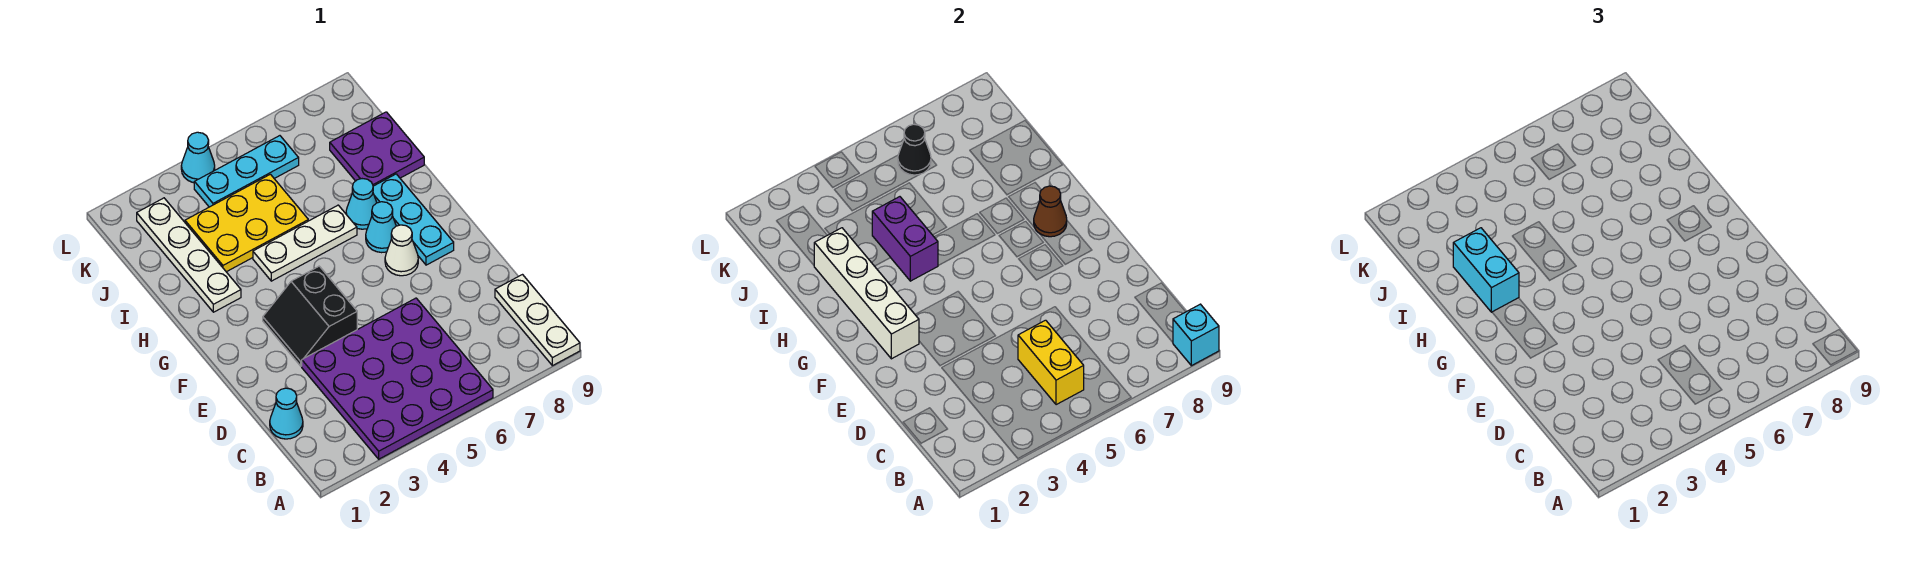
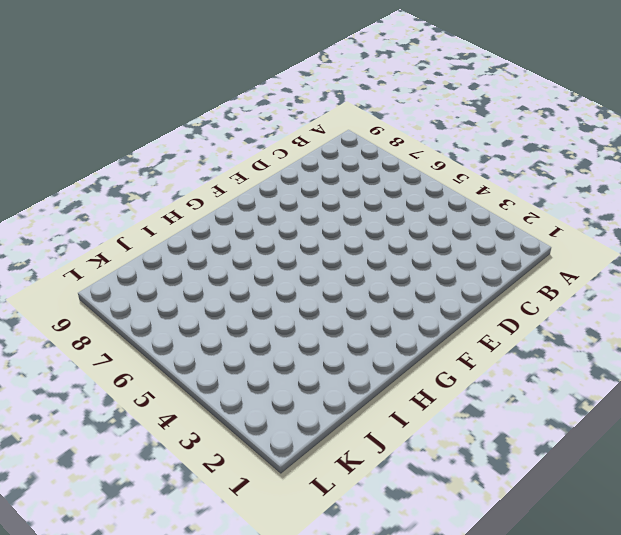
none -> purple 4x4 plate [302,298,493,459]
none -> white 1x3 plate [495,275,580,366]
none -> cyan 1x1 cone [270,388,303,439]

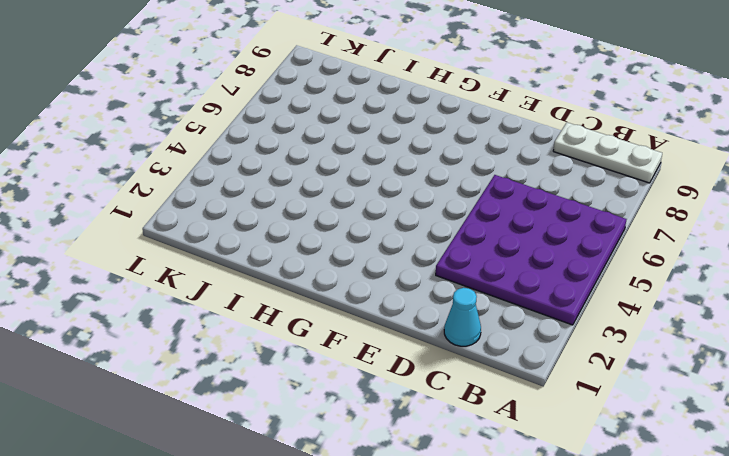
none -> black 2x2 slope [263,266,357,366]
none -> white 1x1 cone [385,225,418,276]
none -> cyan 1x3 plate [373,174,454,265]

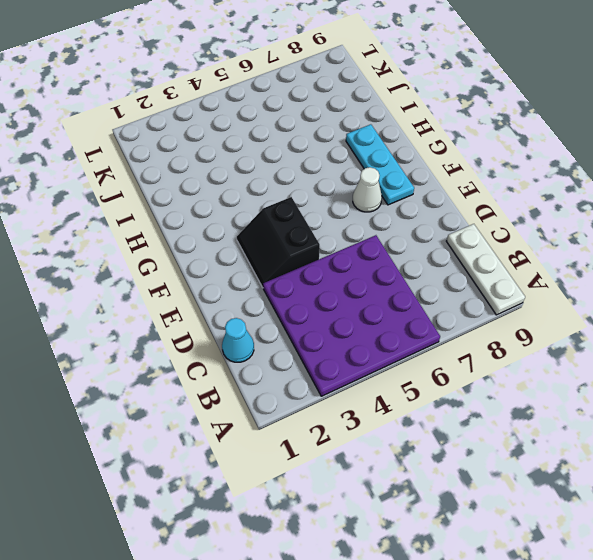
none -> cyan 1x1 cone [366,202,396,253]
none -> white 1x4 plate [137,198,241,312]
none -> white 1x3 plate [253,205,357,281]

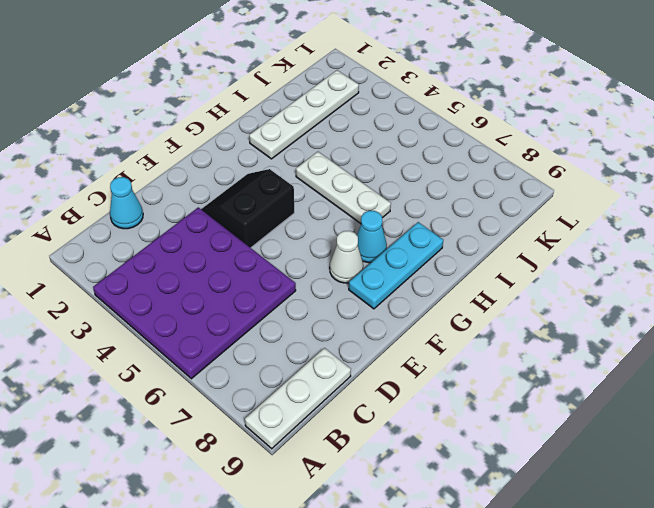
none -> cyan 1x1 cone [346,179,377,229]
none -> yellow 2x3 plate [185,174,308,272]
none -> purple 2x2 plate [330,112,424,186]

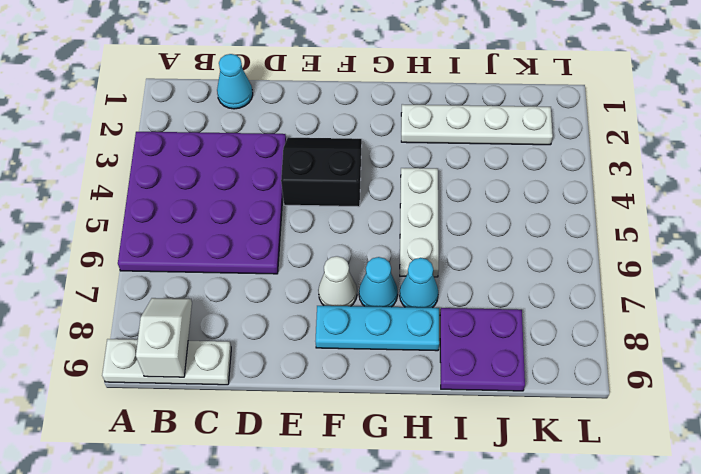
white 1x2 slope [136,298,192,377] -> none
none -> yellow 2x3 plate [185,174,308,272]
none -> cyan 1x3 plate [194,136,299,207]
none -> cyan 1x1 cone [181,132,215,183]

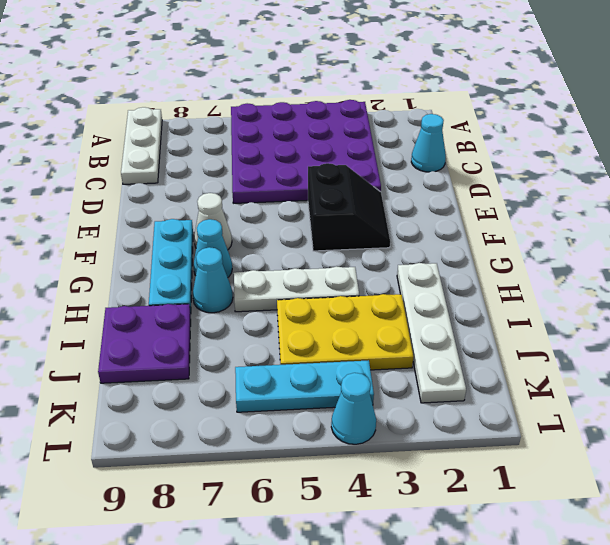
none -> cyan 1x1 brick [1173,304,1219,366]
none -> yellow 1x2 brick [1018,320,1084,405]
none -> white 1x4 brick [814,228,919,359]

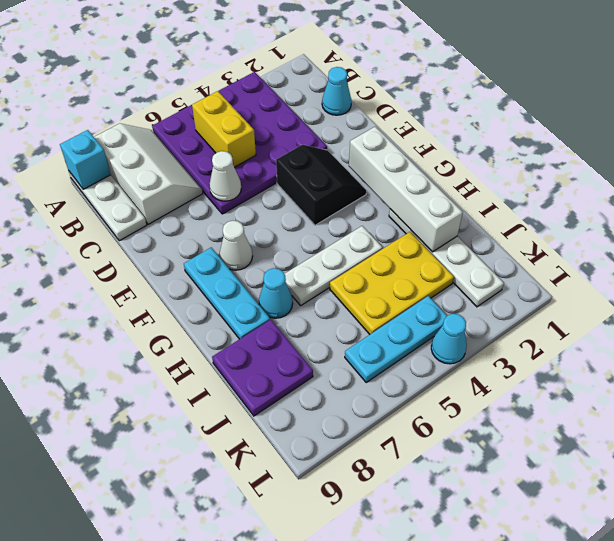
white 2x3 slope [94,124,203,224] -> none
white 1x1 cone [209,151,241,201] -> none
none -> cyan 1x1 cone [366,202,396,253]
none -> brown 1x1 cone [1034,186,1067,237]
none -> purple 1x2 brick [872,197,938,281]

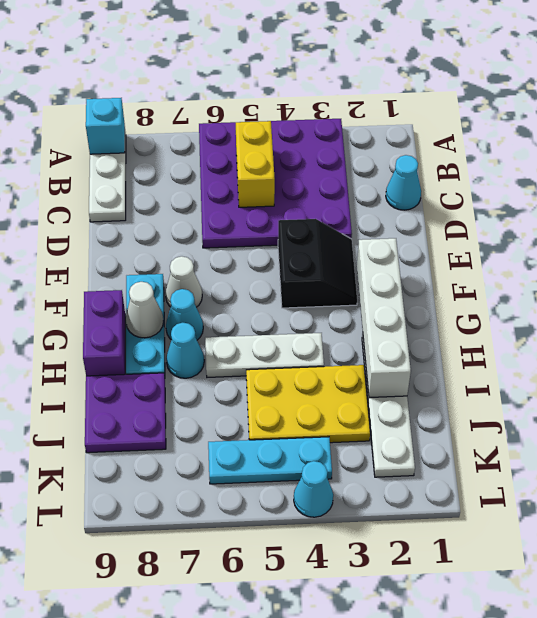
white 1x1 cone [126,282,164,338] -> brown 1x1 cone [1034,186,1067,237]
purple 1x2 brick [83,290,125,376] -> purple 1x2 brick moved to [872,197,938,281]
none -> black 1x1 cone [898,124,931,175]
none -> cyan 1x2 brick [1453,228,1519,312]

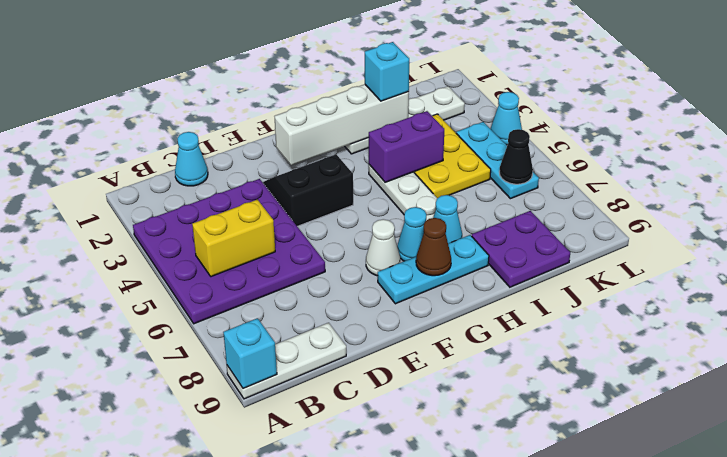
cyan 1x1 brick [365,42,409,101] -> cyan 1x2 brick [1453,228,1519,312]

